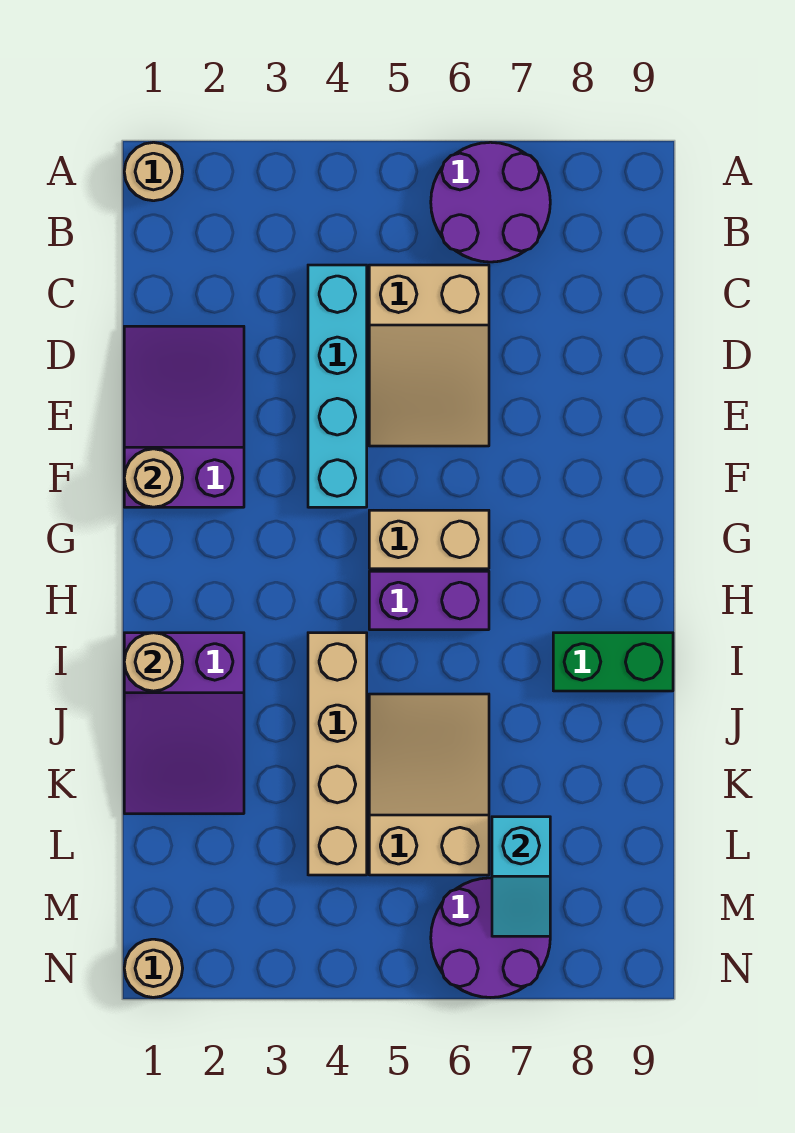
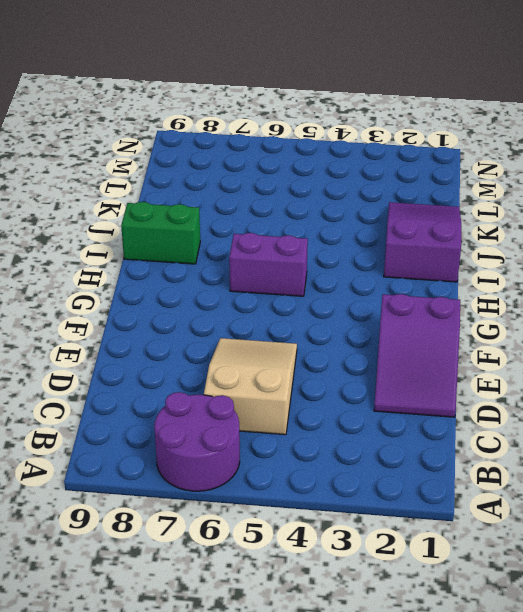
none -> tan 1x1 round brick [124,142,183,201]
none -> cyan 1x4 brick [308,265,367,507]
none -> tan 1x2 brick [369,510,489,569]

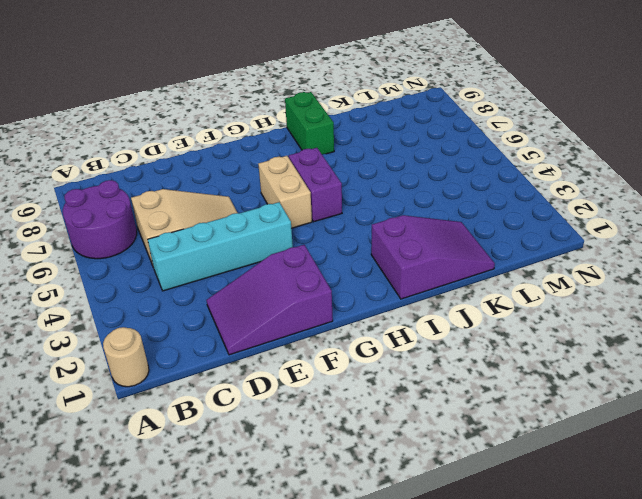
none -> tan 1x4 brick [308,633,367,875]
none -> tan 2x3 slope [369,694,489,875]
none -> purple 2x2 round brick [431,878,550,998]

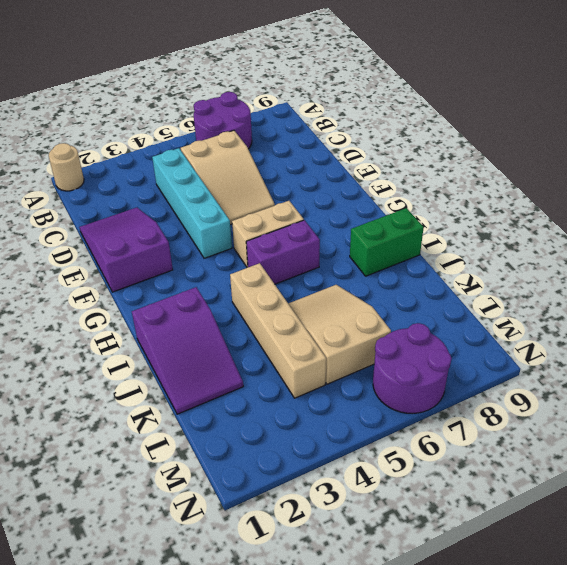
none -> tan 1x1 round brick [124,939,183,997]
none -> tan 1x1 round brick [124,449,183,507]
none -> tan 1x1 round brick [124,633,183,691]

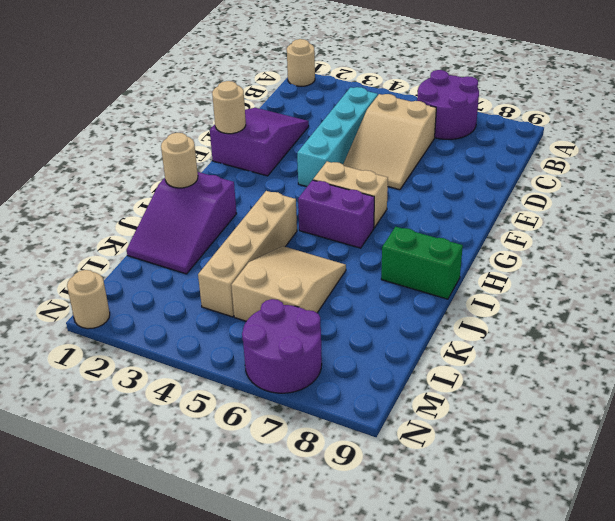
none -> cyan 1x2 slope [492,817,550,936]

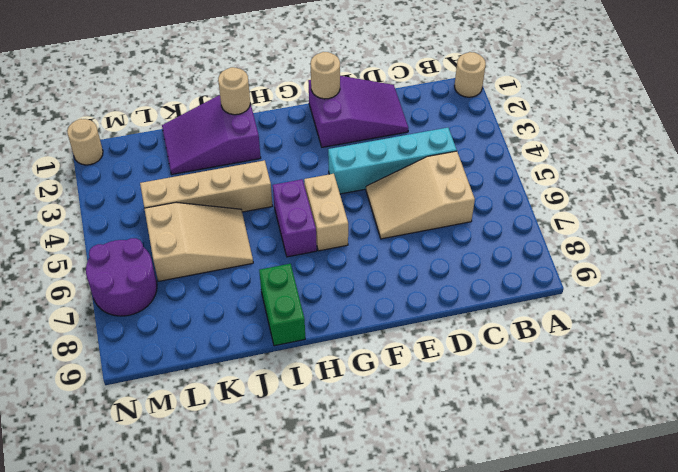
none -> purple 2x2 round brick [431,142,550,262]
none -> cyan 1x2 slope [492,817,550,936]

